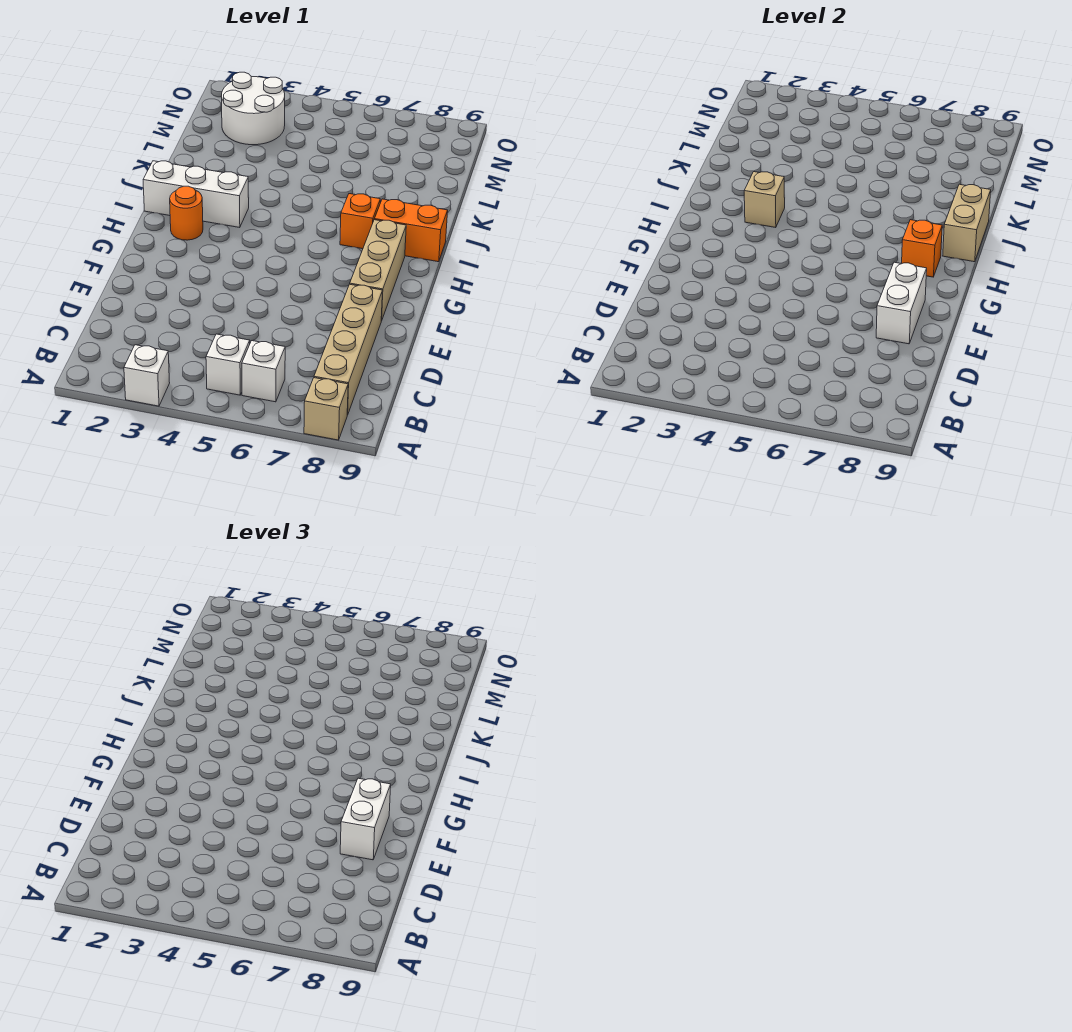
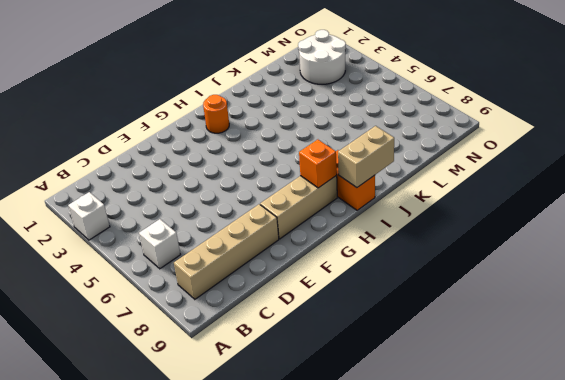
none -> tan 1x1 brick [304,378,348,440]
none -> white 1x1 brick [206,334,250,395]
none -> white 1x3 brick [143,161,249,228]

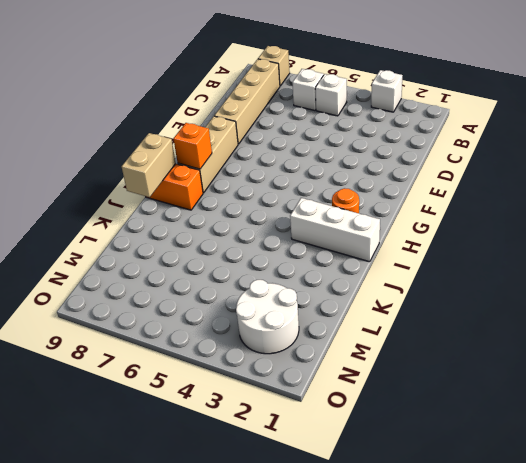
none -> orange 1x1 brick [340,194,380,249]
none -> white 1x2 brick [876,262,927,344]
none -> tan 1x1 brick [744,172,785,228]

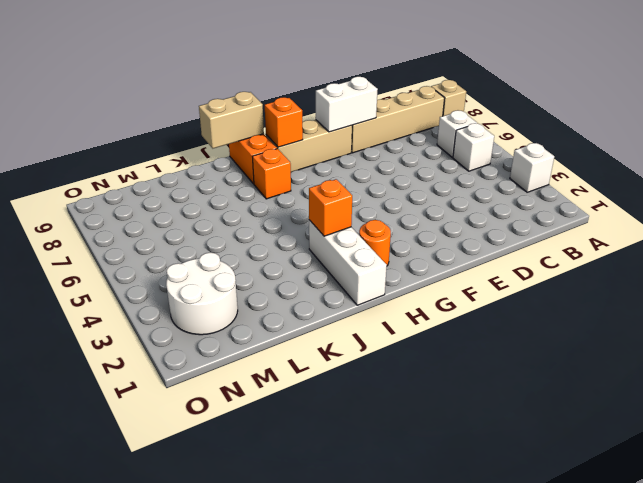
orange 1x1 brick [309,179,352,236] -> tan 1x1 brick [744,172,785,228]
none -> white 1x2 brick [340,778,391,860]

